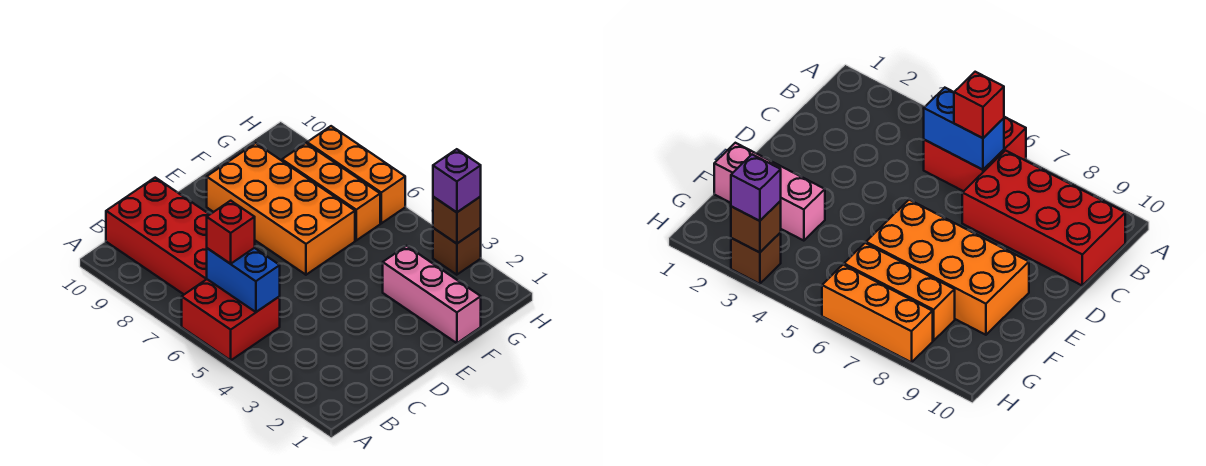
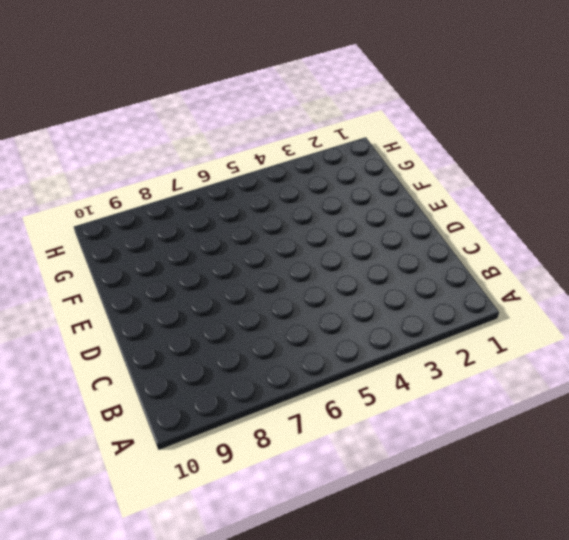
none -> red 2x2 brick [182,279,280,360]
none -> red 2x4 brick [106,178,210,294]

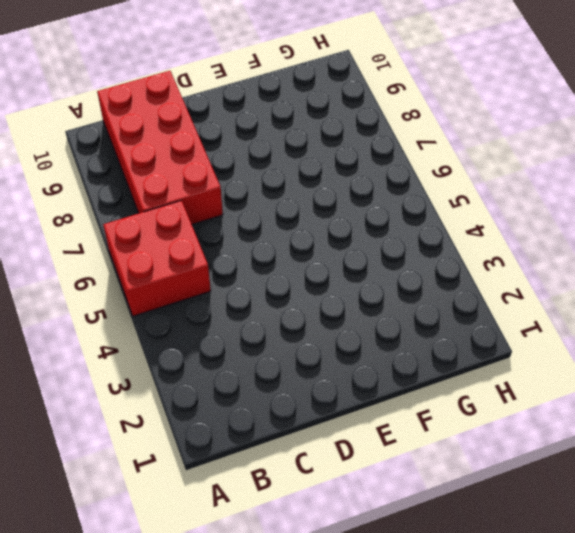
none -> orange 2x4 brick [207,143,355,275]
none -> pink 1x3 brick [383,246,481,343]

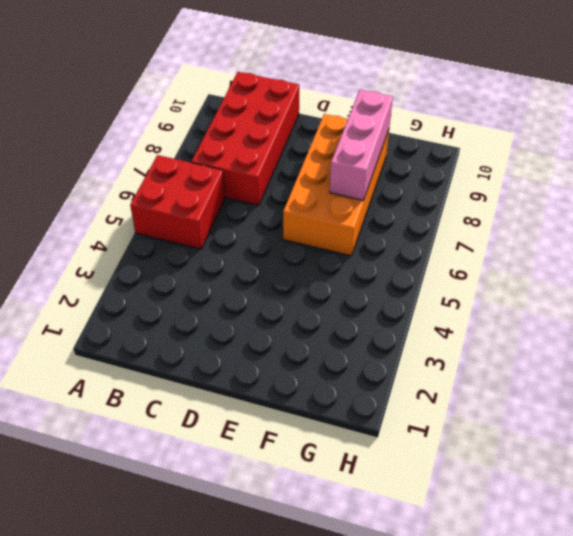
pink 1x3 brick [330,90,393,200] -> pink 1x3 brick moved to [383,246,481,343]
none -> orange 1x3 brick [282,143,380,240]
none -> brown 1x1 brick [433,228,481,275]

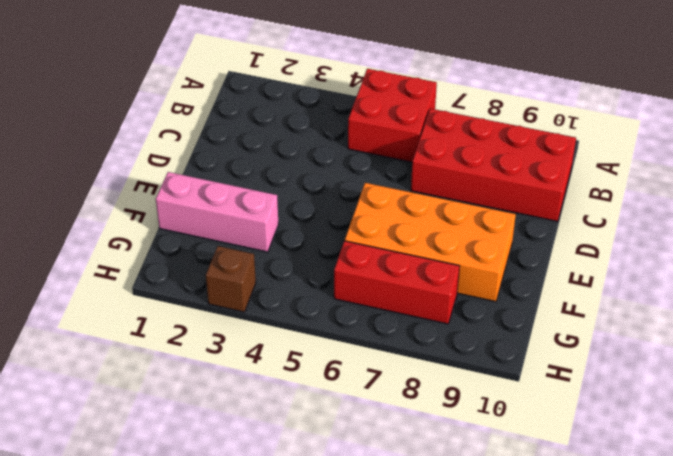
red 1x3 brick [334,241,460,324] -> orange 1x3 brick [282,143,380,240]
none -> orange 1x3 brick [307,126,405,223]
none -> blue 1x2 brick [207,248,280,312]

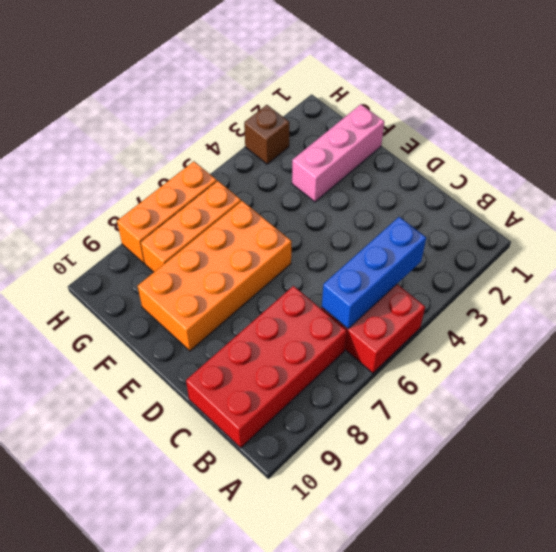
blue 1x3 brick [322,217,426,329] -> blue 1x2 brick [207,248,280,312]
none -> brown 1x1 brick [433,197,481,244]
none -> red 1x1 brick [207,201,255,264]

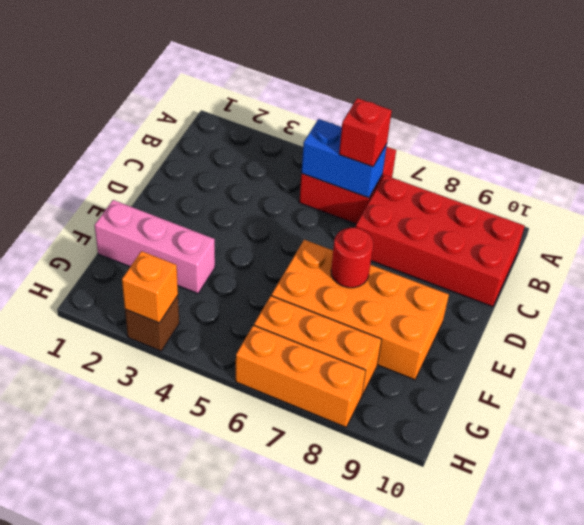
red 1x1 round brick [331,228,373,288] -> none
orange 1x1 brick [122,251,178,323] -> brown 1x1 brick [433,197,481,244]
none -> purple 1x1 brick [433,149,481,212]

